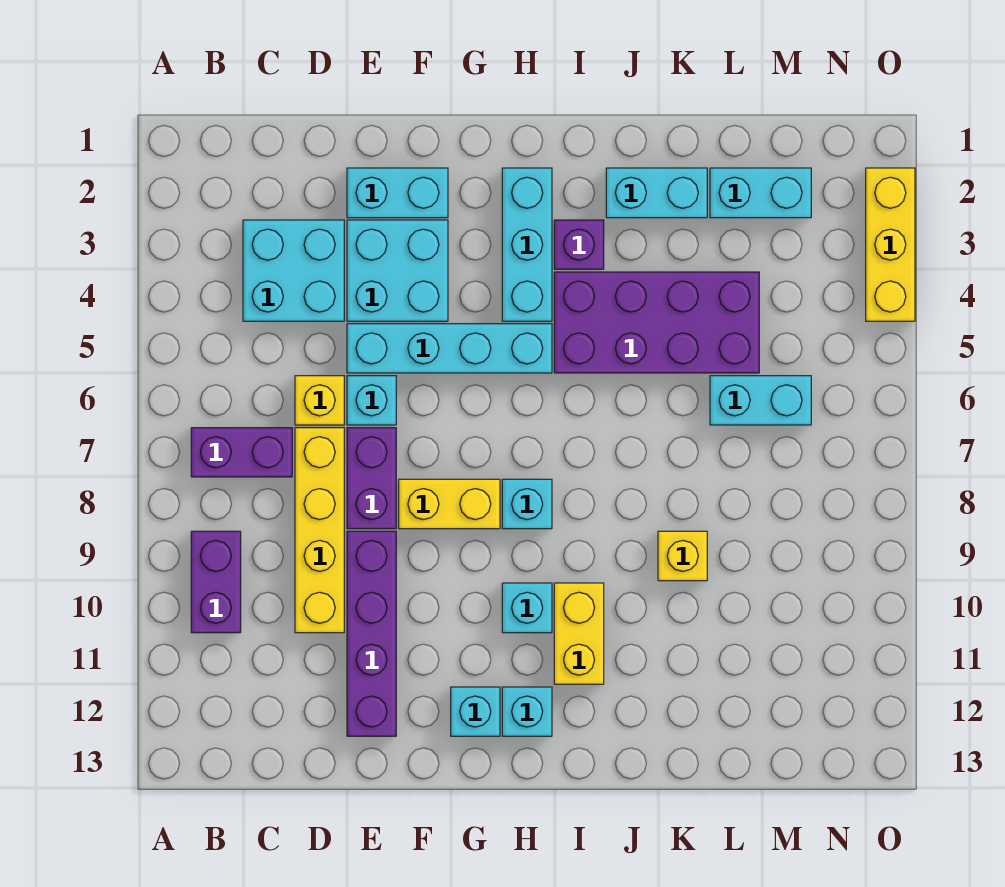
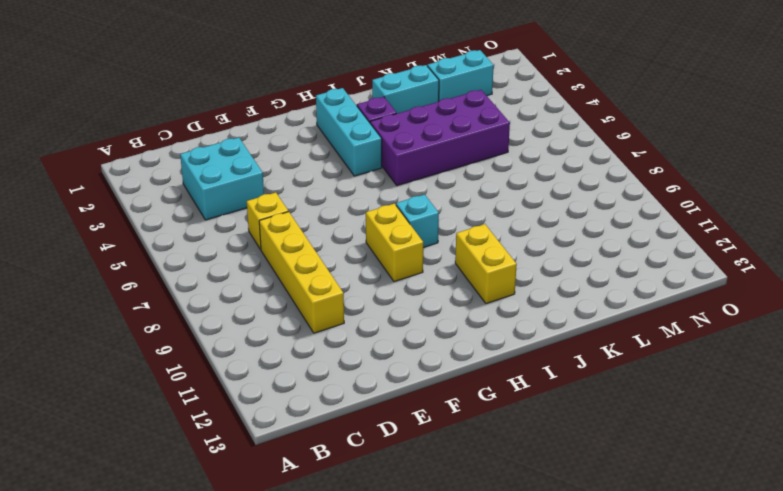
yellow 1x2 brick [366,204,423,282] -> yellow 1x2 brick turned to [399,479,500,529]
none -> purple 1x2 brick [191,428,292,477]
none -> purple 1x2 brick [191,531,241,633]
none -> cyan 1x2 brick [347,168,448,218]

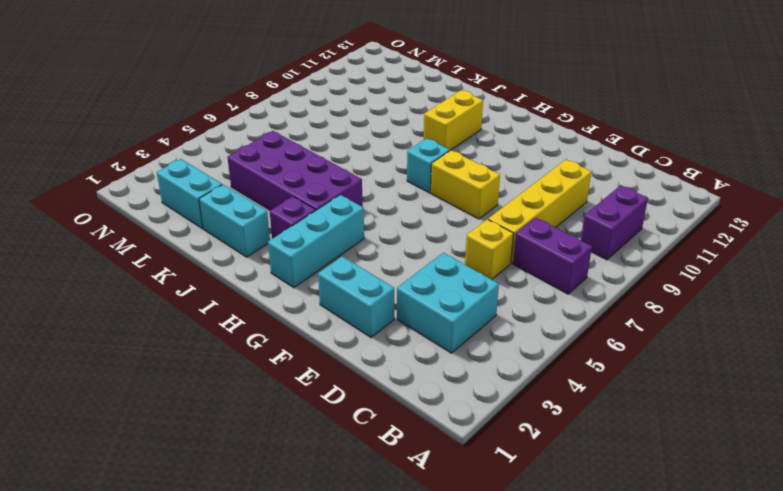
none -> cyan 2x2 brick [347,220,448,321]
none -> cyan 1x4 brick [347,324,552,373]
none -> cyan 1x1 brick [347,376,396,425]

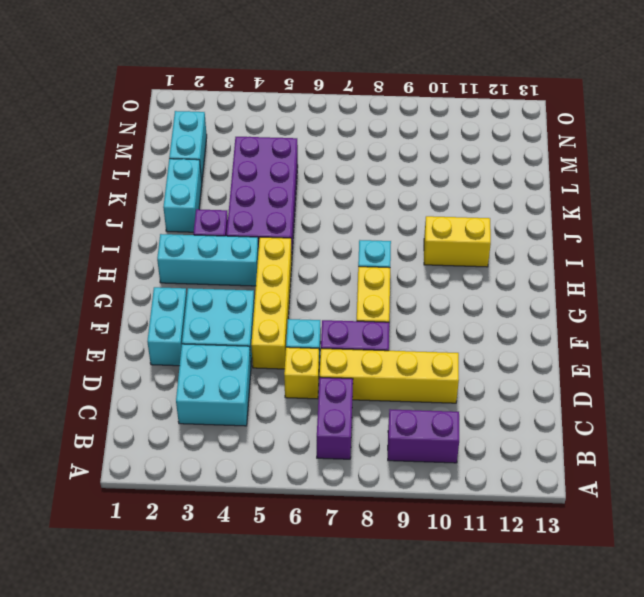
yellow 1x4 brick [251,237,292,369] -> cyan 1x4 brick [347,324,552,373]
none -> purple 1x4 brick [347,531,396,736]
none -> cyan 1x1 brick [451,687,500,736]
none -> cyan 1x1 brick [502,583,552,633]

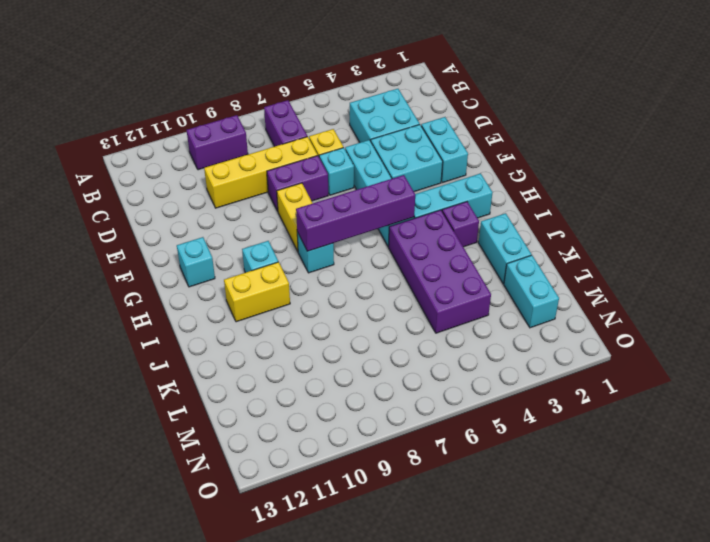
purple 1x4 brick [296,175,415,251] -> purple 1x4 brick moved to [347,531,396,736]
none -> cyan 1x1 brick [502,687,552,736]
none -> yellow 1x1 brick [658,531,707,581]
none -> cyan 1x2 brick [710,376,811,425]

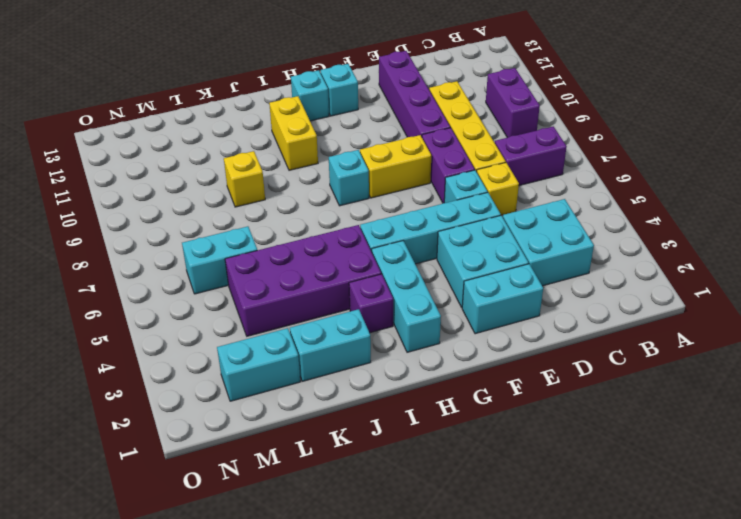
none -> cyan 1x1 brick [502,583,552,633]
none -> yellow 1x3 brick [866,168,915,321]

